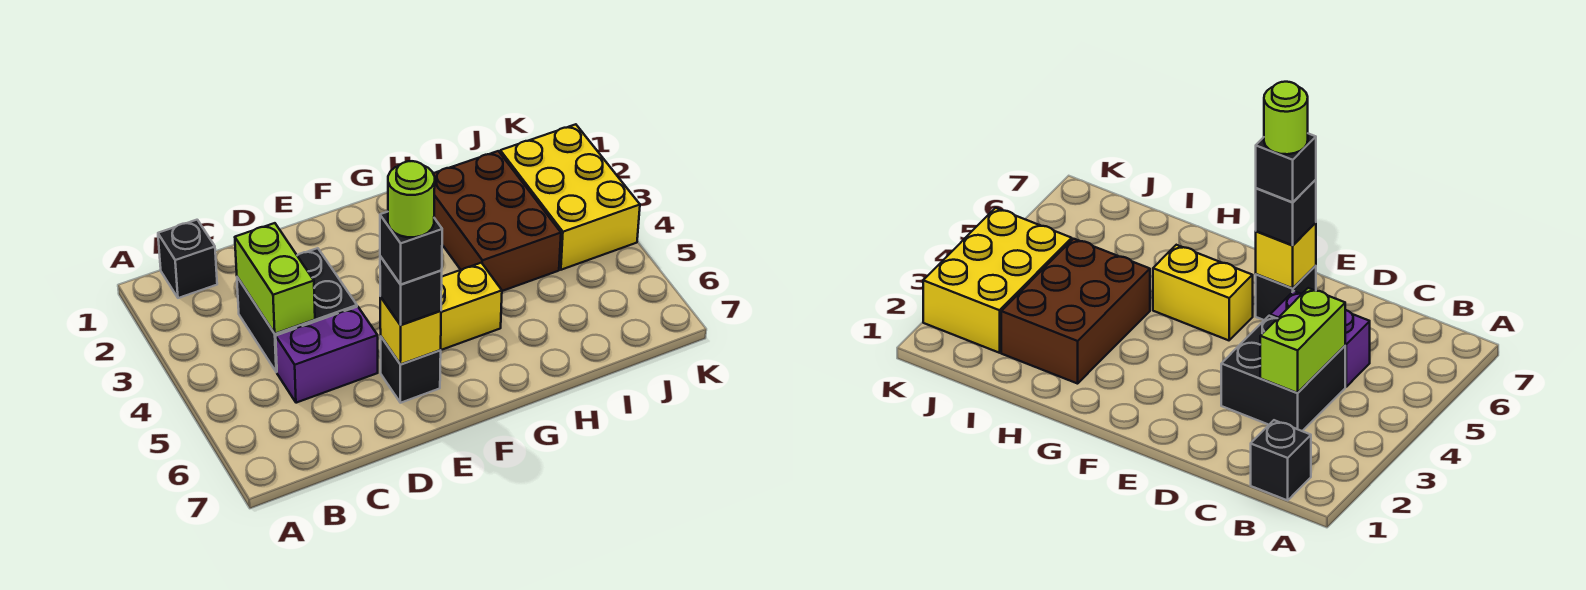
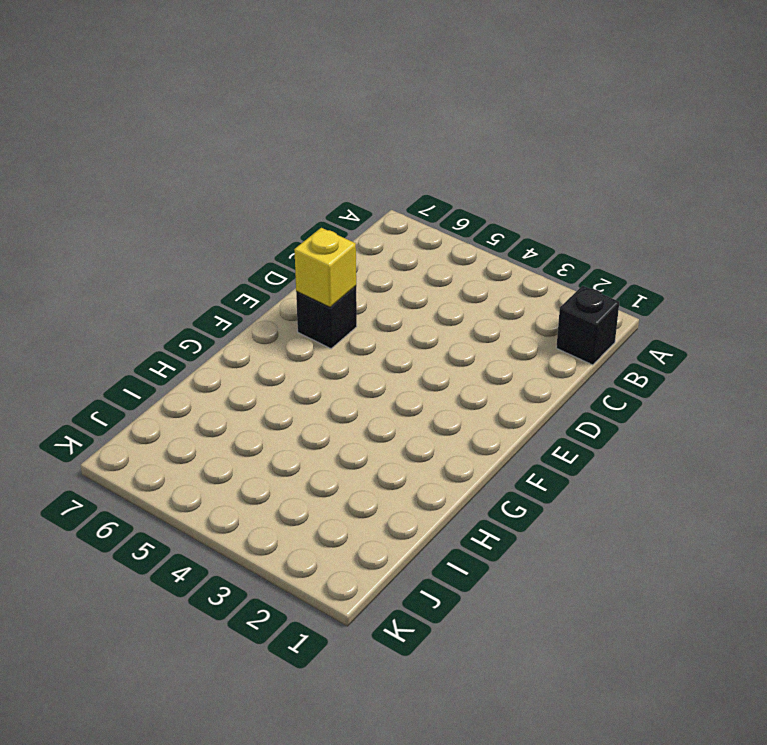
none -> black 2x2 brick [237,248,357,372]
none -> purple 1x2 brick [276,307,378,403]
none -> yellow 1x2 brick [441,263,502,350]

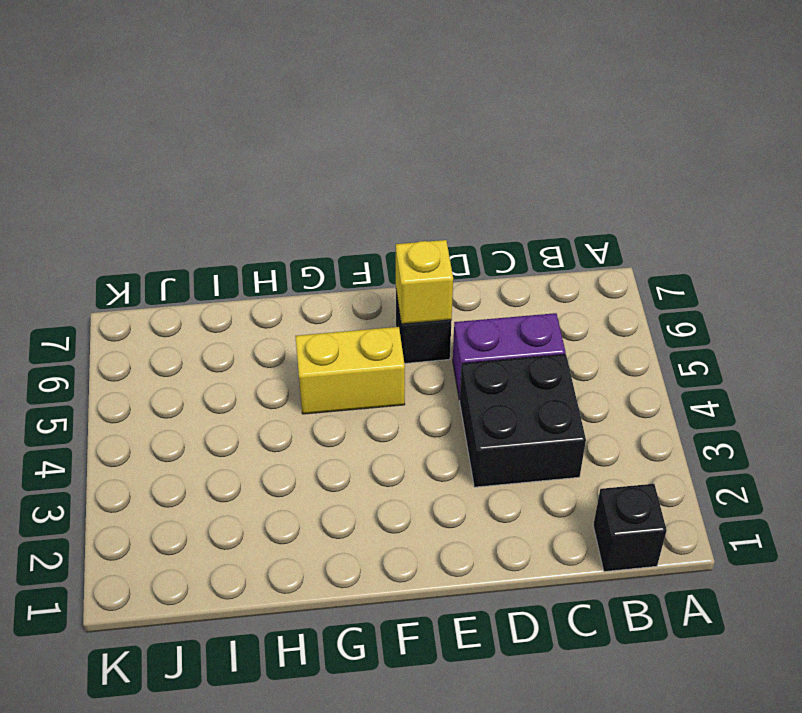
none -> brown 2x3 brick [433,151,561,291]
none -> yellow 2x3 brick [500,124,640,270]
none -> lime 1x2 brick [235,223,315,334]

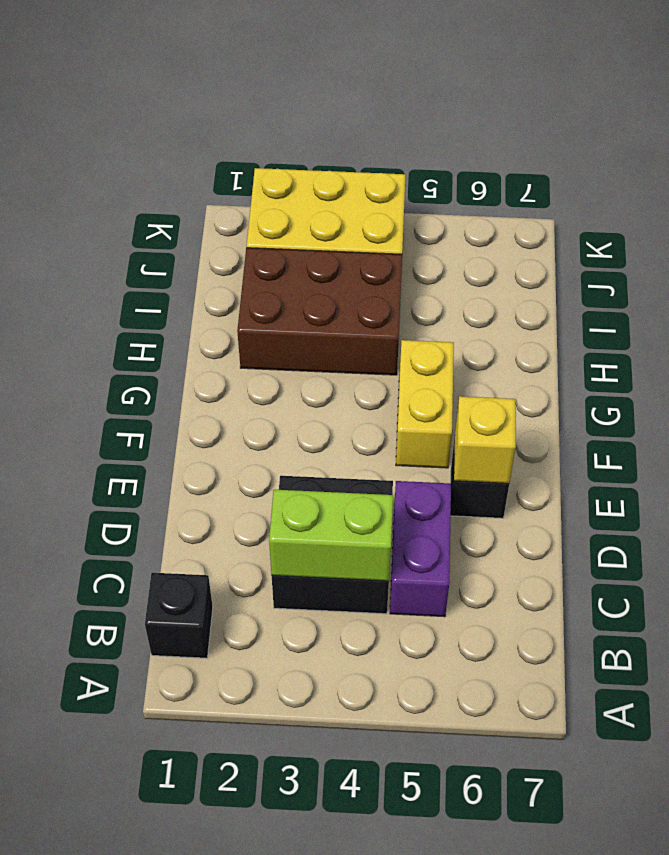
none -> black 1x1 brick [380,256,442,325]
none -> black 1x1 brick [380,212,442,285]
none -> lime 1x1 round brick [388,161,435,237]

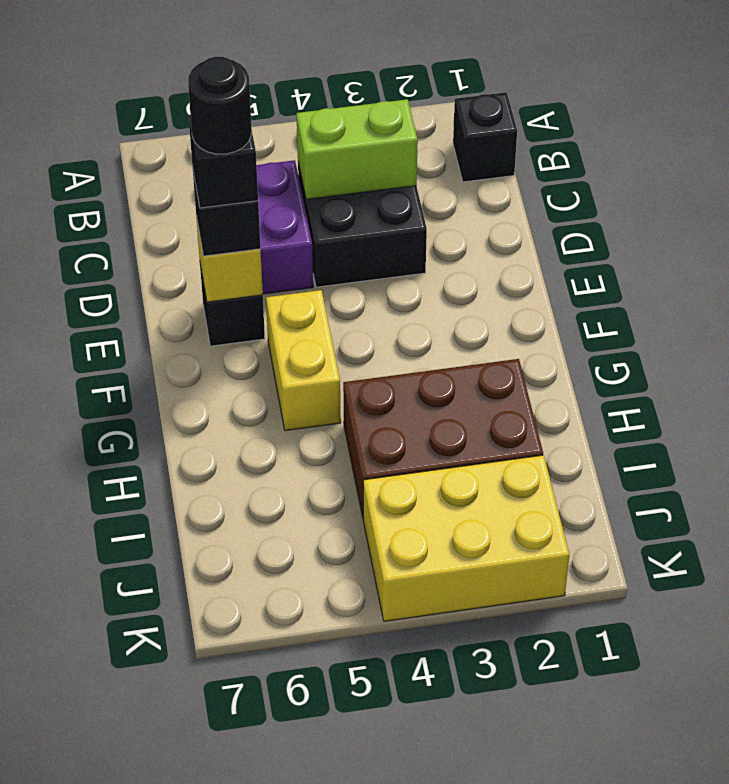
black 1x1 round brick [188,57,252,154] -> lime 1x1 round brick [388,161,435,237]

